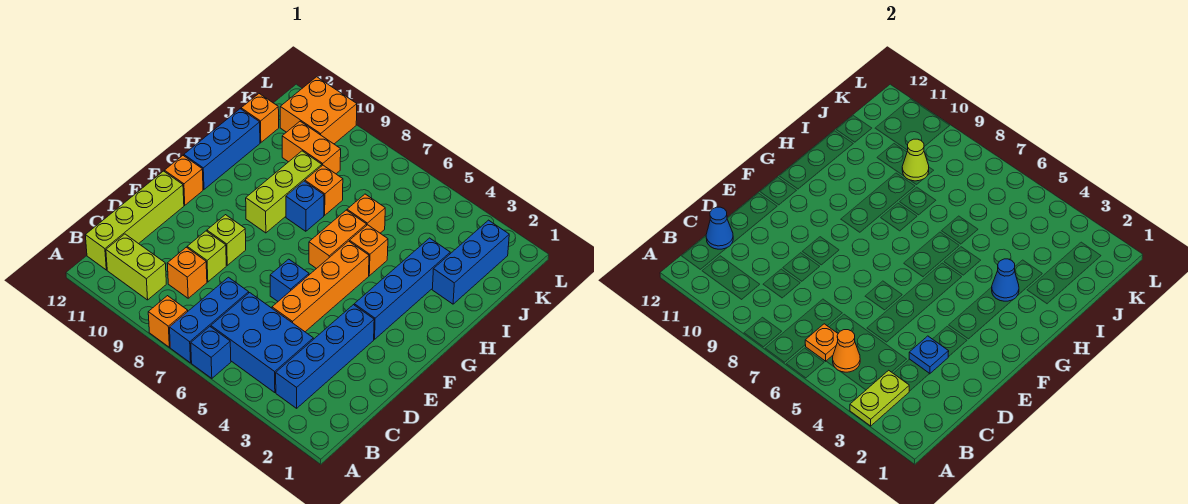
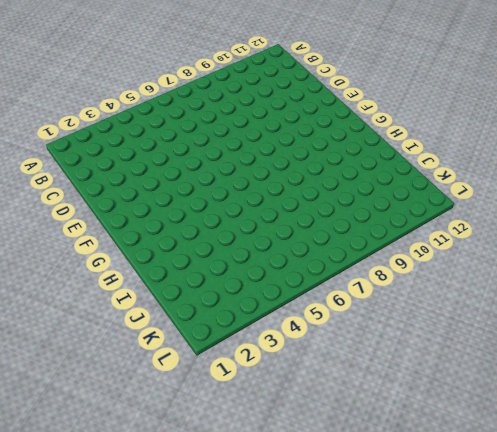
none -> blue 1x1 brick [191,327,231,378]
none -> blue 1x3 brick [169,277,249,363]
none -> orange 1x1 brick [148,296,188,347]
none -> blue 1x4 brick [276,305,374,408]

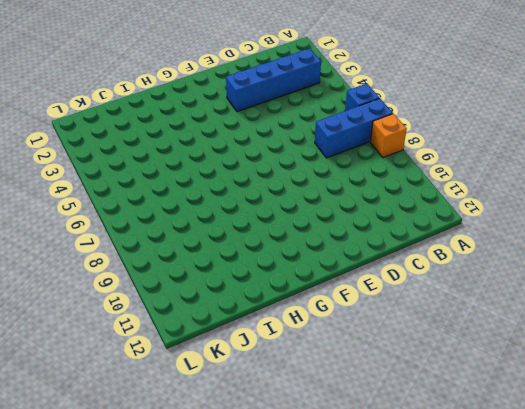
none -> blue 2x3 brick [211,293,313,393]
none -> lime 1x2 brick [106,234,166,300]
none -> lime 1x4 brick [85,171,184,270]
none -> orange 1x1 brick [167,247,207,298]

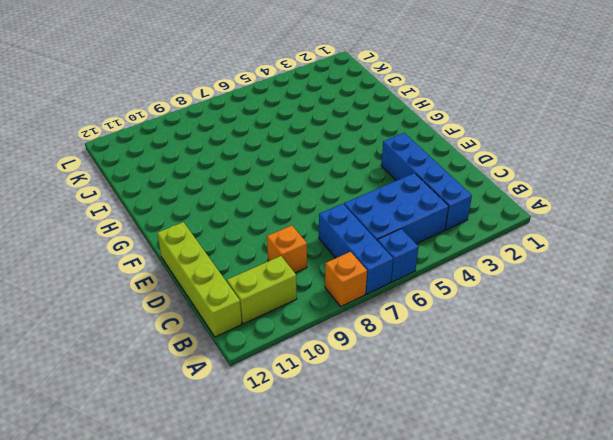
none -> orange 1x4 brick [272,241,369,332]
none -> lime 1x1 brick [187,231,226,282]
none -> blue 1x1 brick [270,259,309,301]
none -> lime 1x1 brick [207,215,246,265]

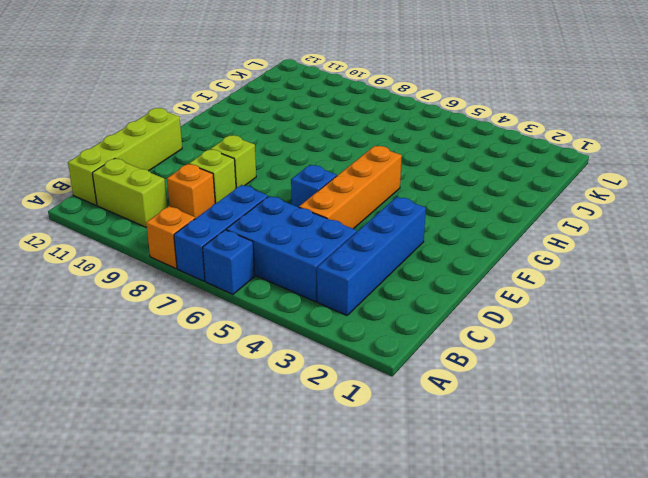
none -> blue 1x4 brick [354,238,450,339]
none -> orange 1x1 brick [165,156,203,205]
none -> orange 1x2 brick [309,210,367,269]
none -> lime 1x3 brick [246,151,322,233]

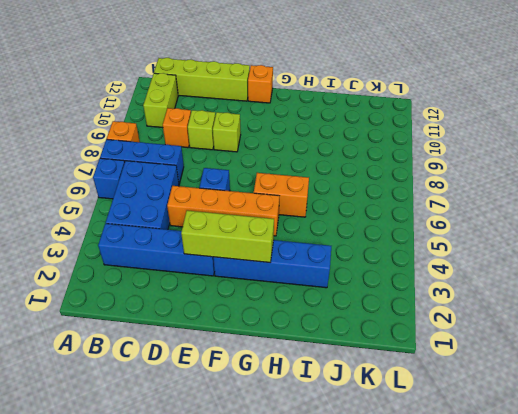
lime 1x3 brick [181,210,274,263] -> lime 1x3 brick moved to [246,151,322,233]
none -> blue 1x3 brick [184,109,260,189]
none -> orange 1x1 brick [349,225,388,276]
none -> blue 1x1 brick [286,181,324,231]
none -> blue 1x3 brick [432,220,509,304]

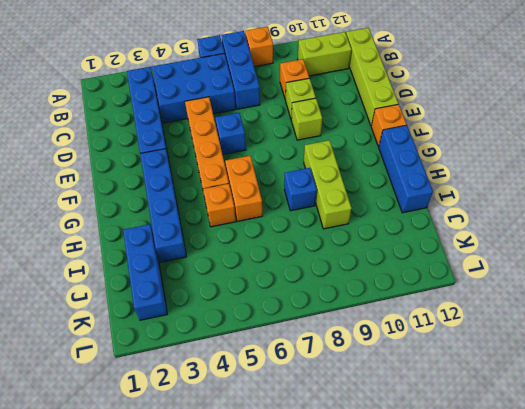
none -> orange 1x1 brick [347,194,385,233]
none -> orange 1x1 brick [305,165,343,215]
none -> orange 1x2 brick [282,121,341,174]
none -> orange 1x1 brick [241,94,279,143]

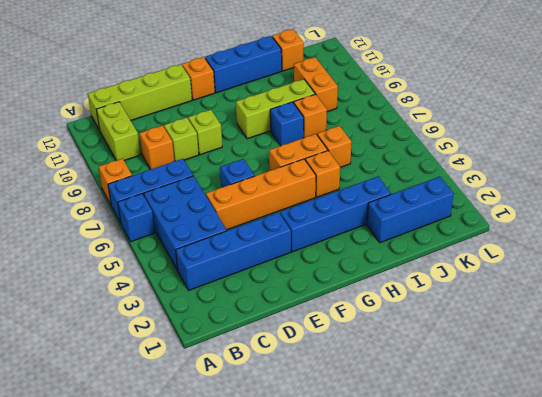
none -> orange 2x2 brick [280,77,357,144]
none -> lime 1x2 plate [850,370,909,426]
none -> orange 1x1 cone [833,330,860,372]
none -> orange 1x1 plate [805,324,838,361]

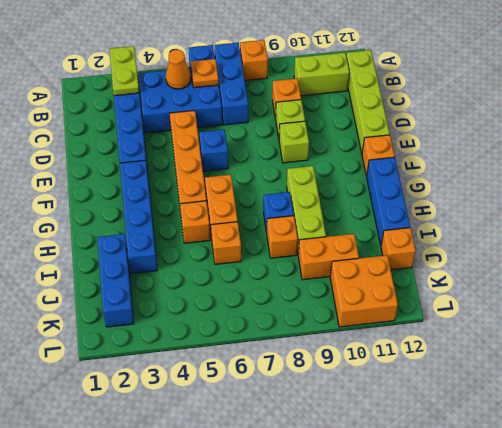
none -> blue 1x1 cone [706,207,733,249]
none -> blue 1x1 plate [909,336,949,374]
none -> blue 1x1 cone [992,259,1019,301]
none -> lime 1x1 cone [902,139,929,181]

